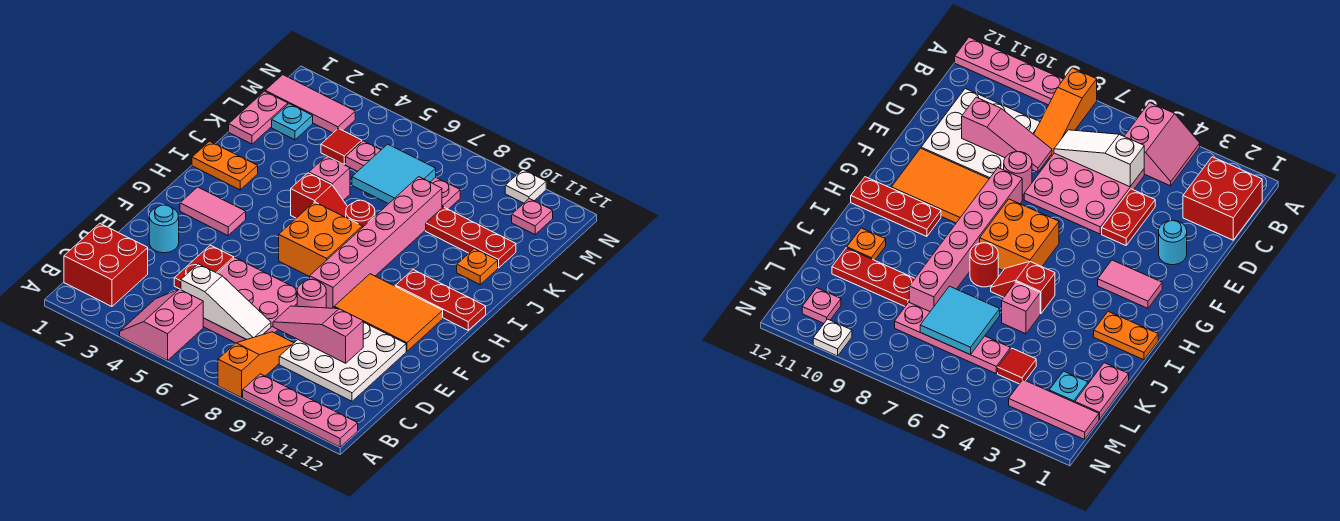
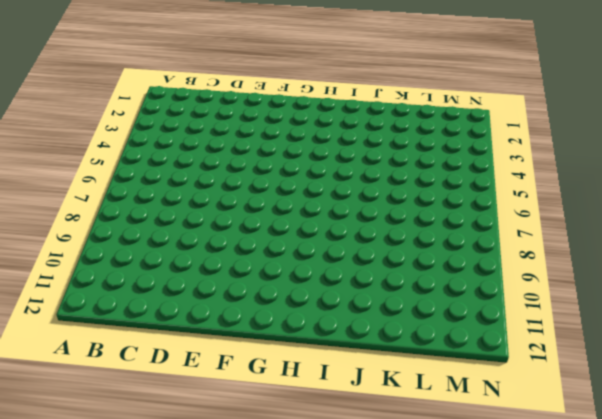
none -> pink 2x2 slope [120,289,203,360]
none -> orange 1x3 slope [218,332,293,398]
none -> pink 1x4 plate [243,374,358,447]
none -> red 2x2 brick [64,223,148,307]

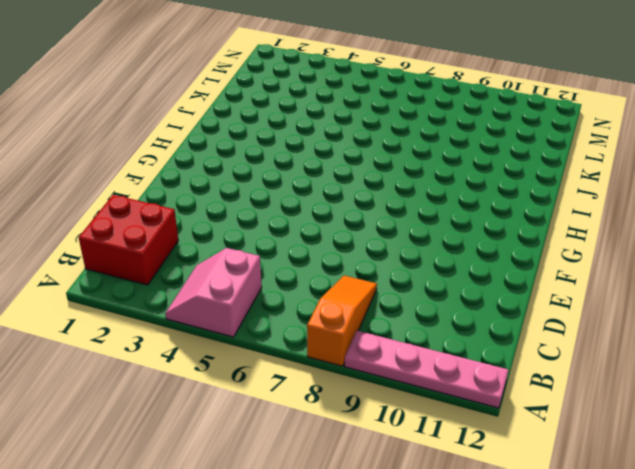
none -> pink 3x3 plate [203,258,297,343]
none -> white 3x3 plate [279,307,406,401]
none -> red 1x2 plate [174,245,234,290]
none -> cyan 1x1 round brick [149,205,179,253]

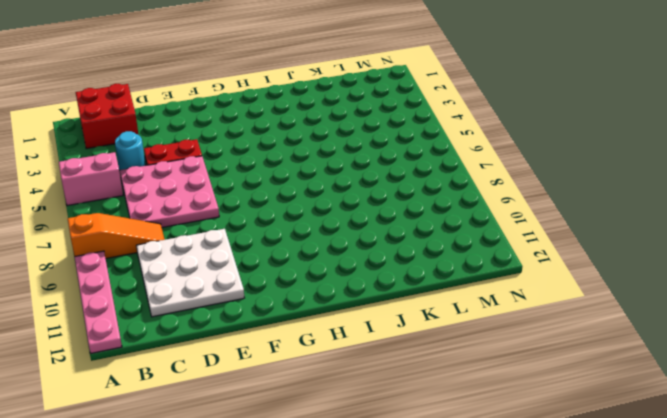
cyan 1x1 round brick [115,131,146,170] -> cyan 1x1 round brick moved to [149,205,179,253]
none -> pink 1x1 round brick [297,279,326,308]
none -> pink 1x6 brick [310,177,442,308]
none -> orange 2x3 tile [334,274,443,351]
none -> pink 1x2 tile [180,187,246,235]

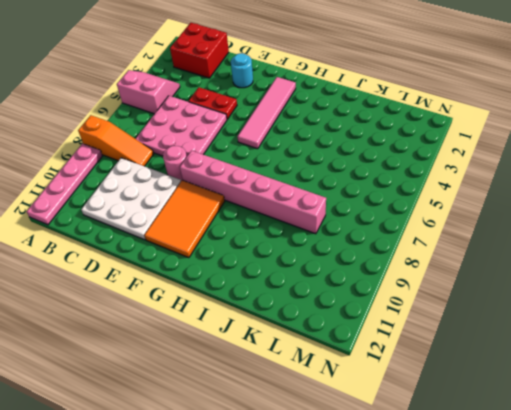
pink 1x4 tile [237,77,296,149] -> pink 1x2 tile [180,187,246,235]
none -> orange 2x2 brick [279,202,363,277]
none -> red 1x3 plate [396,270,486,330]
none -> orange 1x2 plate [192,141,258,190]
none -> red 1x2 slope [291,173,348,218]

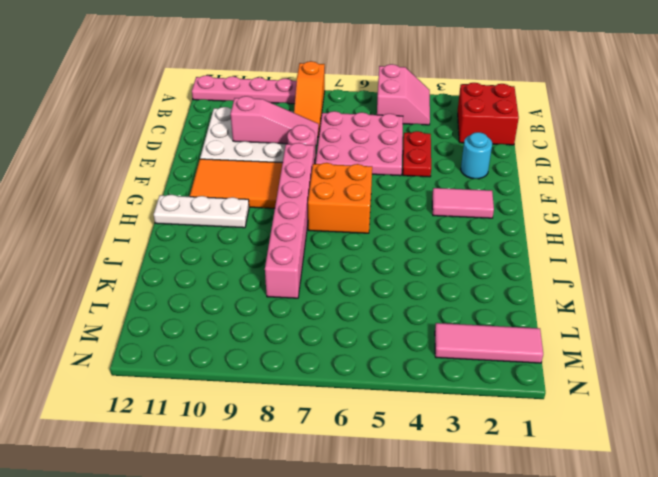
white 1x3 plate [154,195,249,228] -> red 1x3 plate [396,270,486,330]
none -> orange 1x2 plate [192,141,258,190]
none -> red 1x2 slope [291,173,348,218]
none -> red 1x1 round brick [346,200,375,227]
none -> pink 1x1 brick [309,156,350,200]

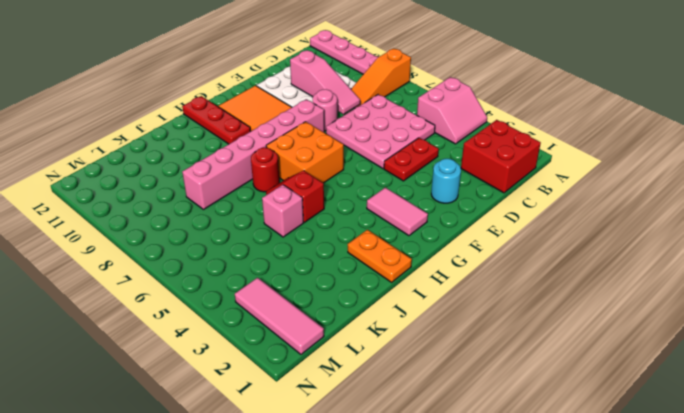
none -> orange 1x1 plate [457,249,498,284]
none -> pink 1x2 plate [229,91,288,144]
none -> red 1x3 plate [426,207,516,268]
none -> cyan 1x1 plate [272,104,313,140]

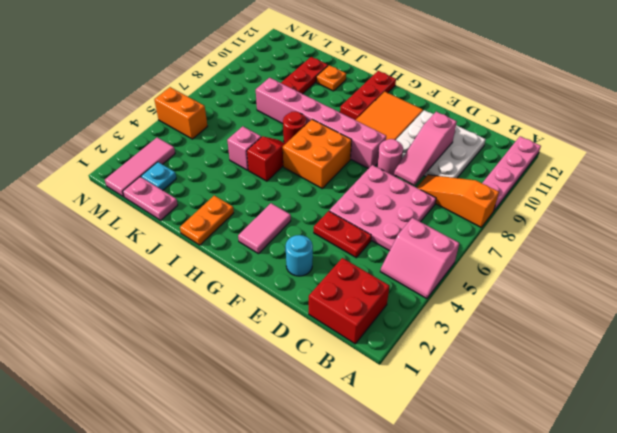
orange 1x2 brick [154,87,207,139] -> none
none -> red 1x1 tile [321,129,362,165]
none -> pink 1x4 plate [346,141,460,209]
none -> pink 1x1 plate [512,199,553,234]
none -> white 1x1 plate [505,170,546,203]

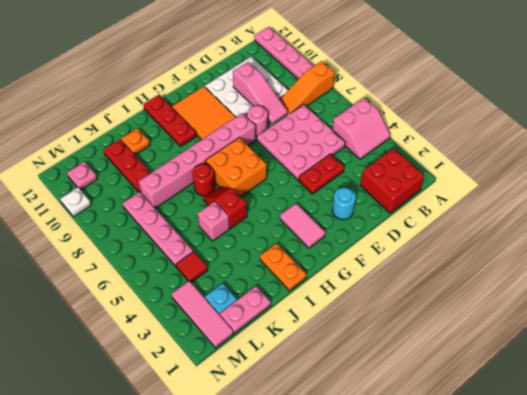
none -> white 1x3 slope [181,264,271,340]
none -> cyan 2x2 tile [352,144,436,204]

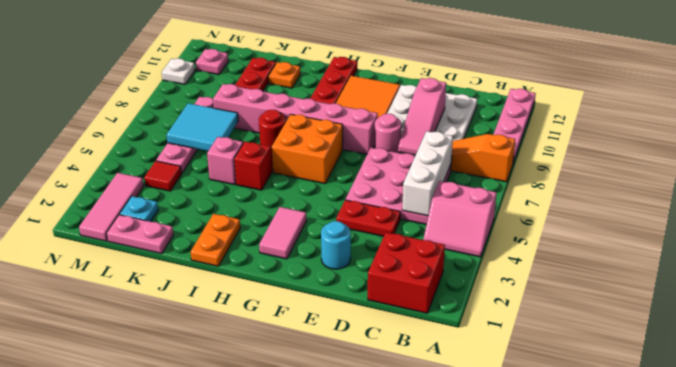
white 1x3 brick [402,131,453,216] -> white 1x3 slope [181,264,271,340]

